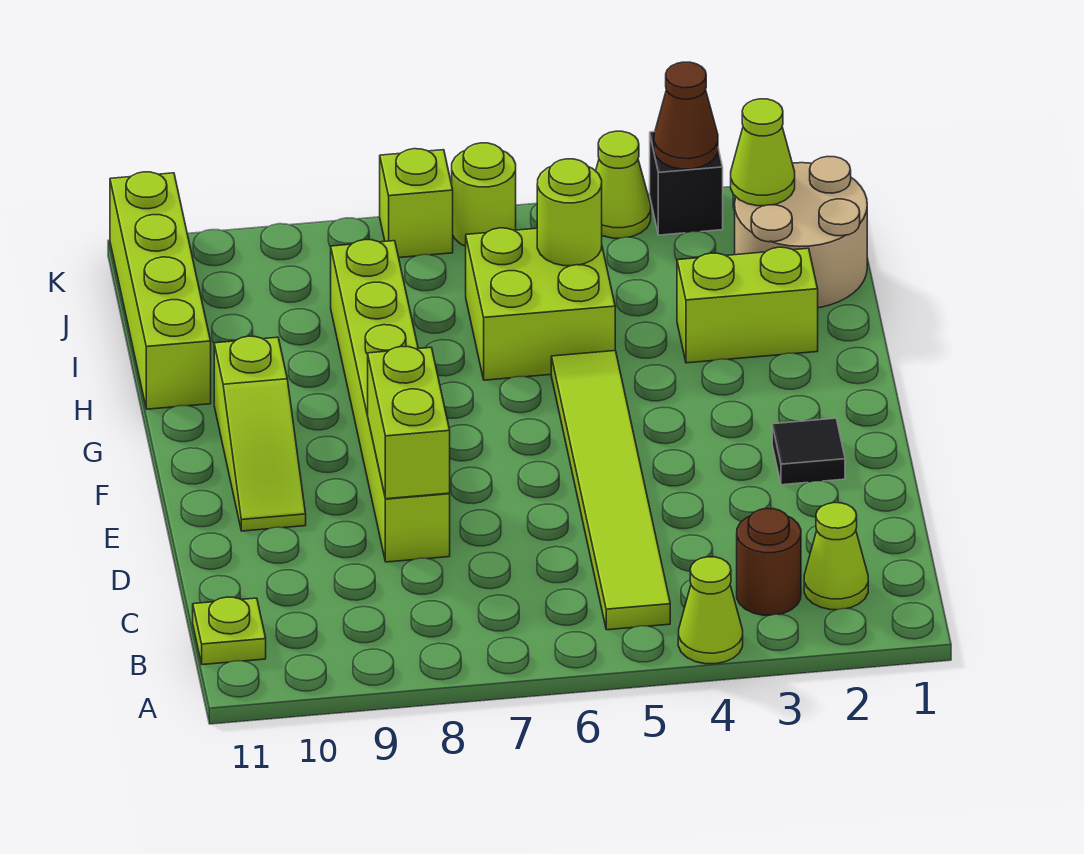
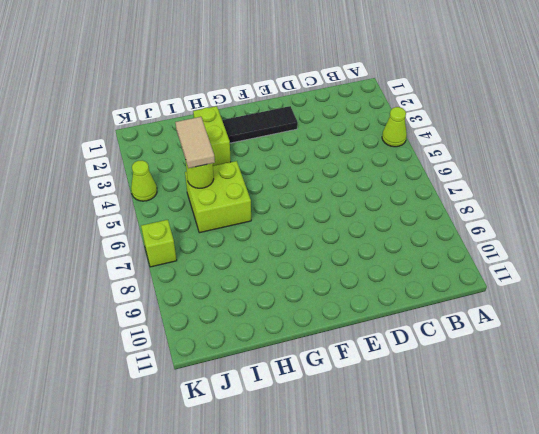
black 1x3 tile [222,106,298,143] -> black 1x1 tile [772,418,845,485]
tan 1x2 tile [175,117,215,168] -> none
none -> lime 1x1 cone [804,503,868,610]
none -> brown 1x1 round brick [737,509,801,615]
none -> lime 1x6 tile [551,351,670,630]

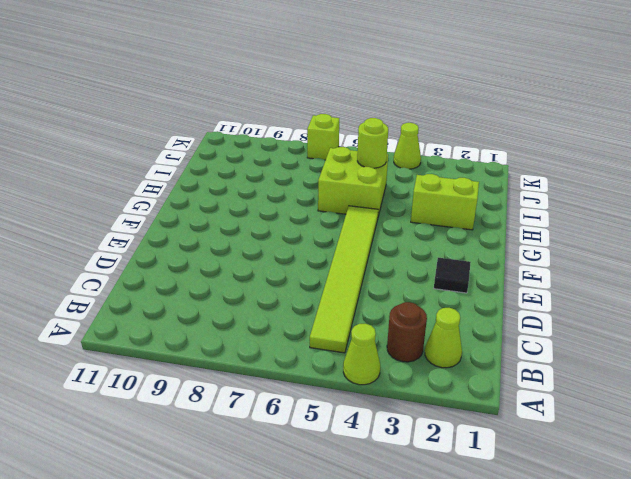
none -> lime 1x1 plate [193,597,266,665]
none -> lime 1x6 brick [331,240,450,562]
none -> lime 1x3 slope [214,336,306,531]

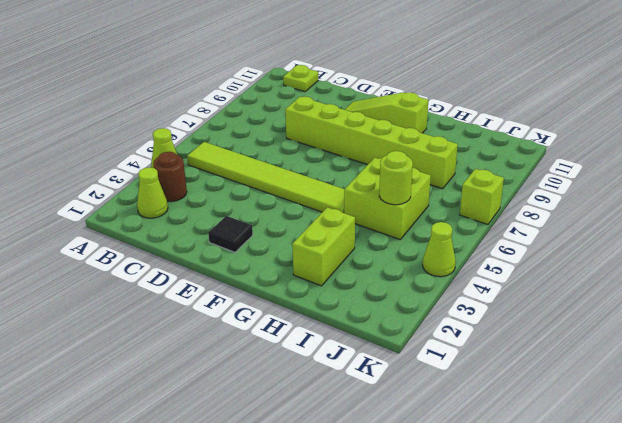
none -> lime 1x4 brick [110,172,211,409]
none -> tan 2x2 round brick [735,156,867,308]
none -> black 1x1 brick [650,132,723,235]

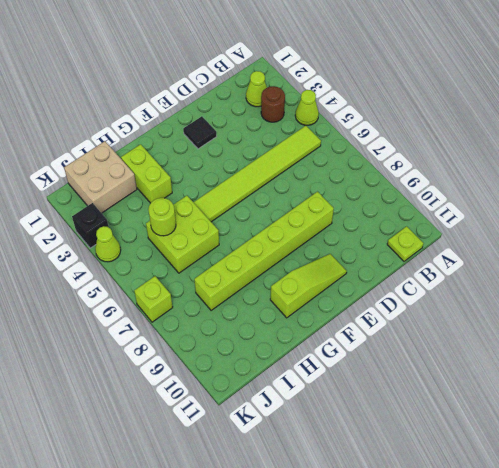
tan 2x2 brick [64,141,137,213] -> tan 2x2 round brick [735,156,867,308]
none -> lime 1x4 brick [110,172,211,409]
none -> lime 1x1 round brick [452,143,516,246]
none -> lime 1x2 brick [368,347,450,499]

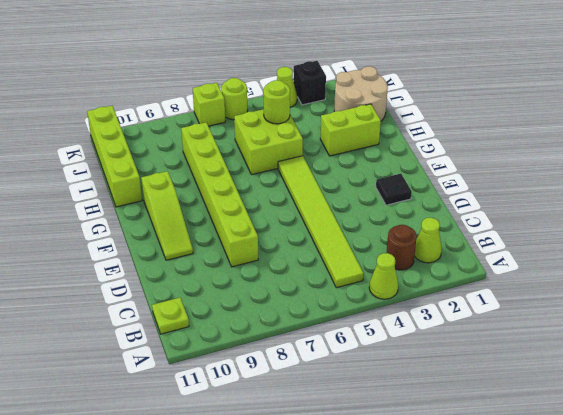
none -> lime 1x2 brick [368,347,450,499]
none -> lime 1x1 cone [731,99,795,206]
none -> brown 1x1 cone [654,62,718,169]

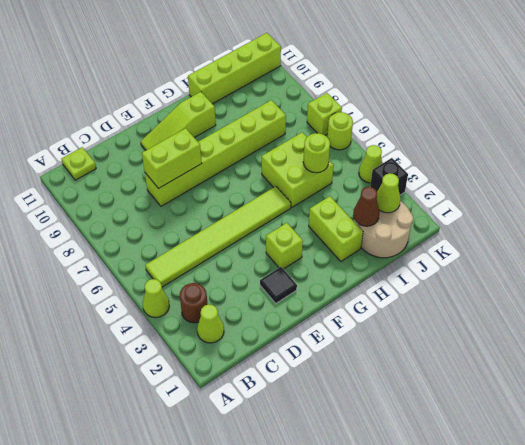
lime 1x1 brick [266,223,303,269] -> none
brown 1x1 cone [353,187,379,226] -> brown 1x1 cone moved to [654,62,718,169]

